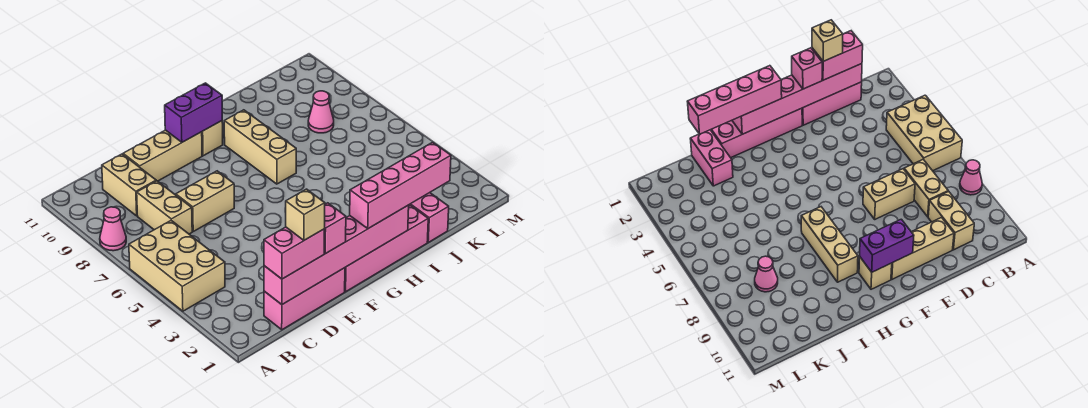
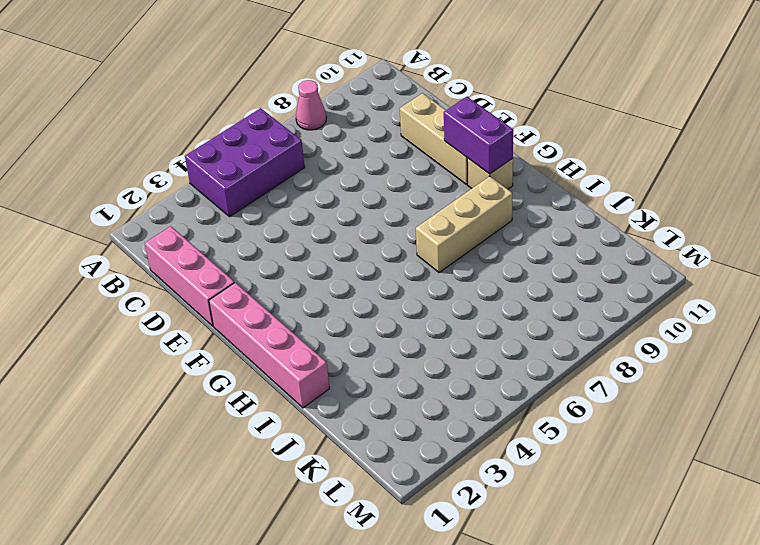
purple 2x3 brick [185,108,305,217] -> tan 2x3 brick [129,221,225,311]
none -> tan 1x2 brick [137,181,192,234]
none -> tan 1x2 brick [102,154,156,216]
none -> tan 1x2 brick [176,171,234,231]

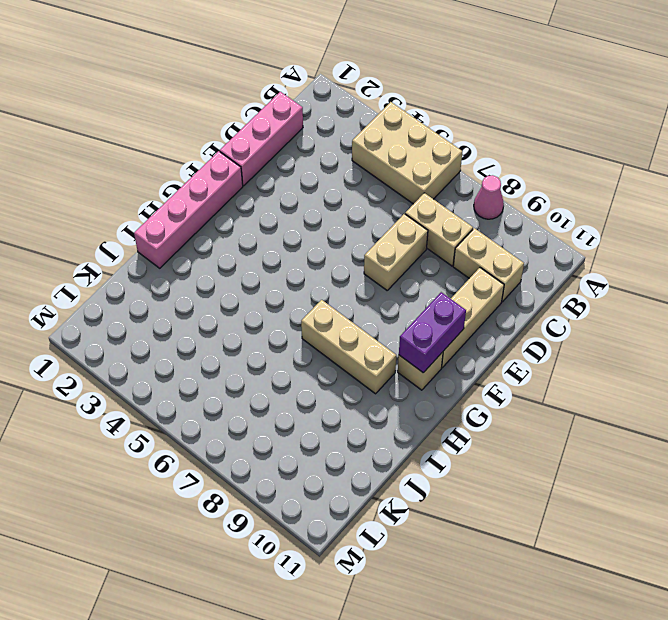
none -> pink 1x2 brick [409,193,449,242]
none -> pink 1x1 cone [308,91,334,133]
none -> pink 1x6 brick [264,205,409,305]

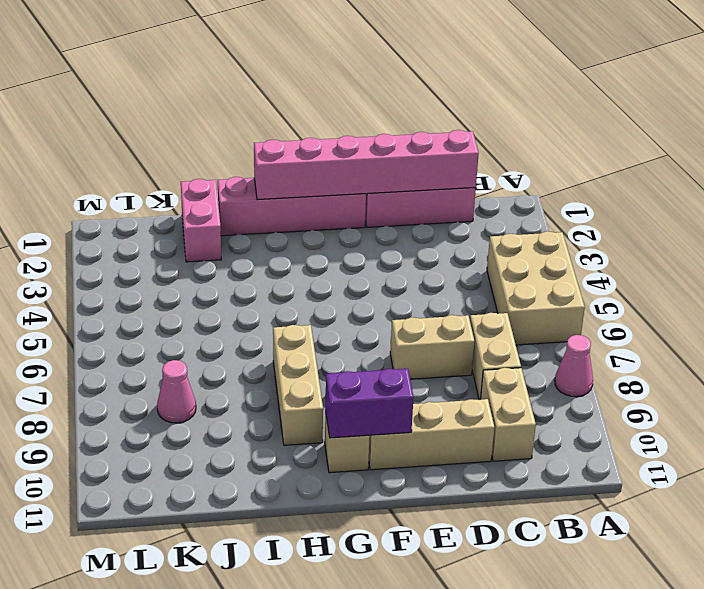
none -> pink 1x2 brick [264,227,325,279]
none -> pink 1x1 brick [324,203,346,254]
none -> pink 1x4 brick [350,142,451,229]

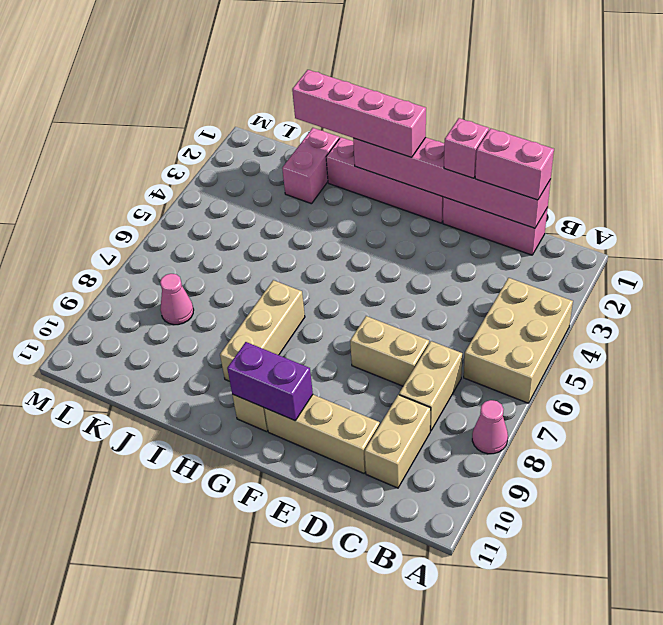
none -> tan 1x1 brick [286,189,325,240]

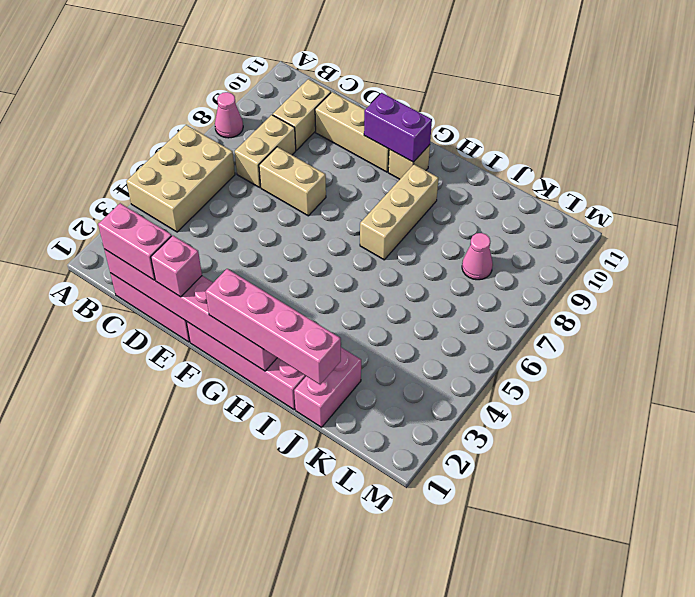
none -> tan 1x1 brick [286,189,325,240]

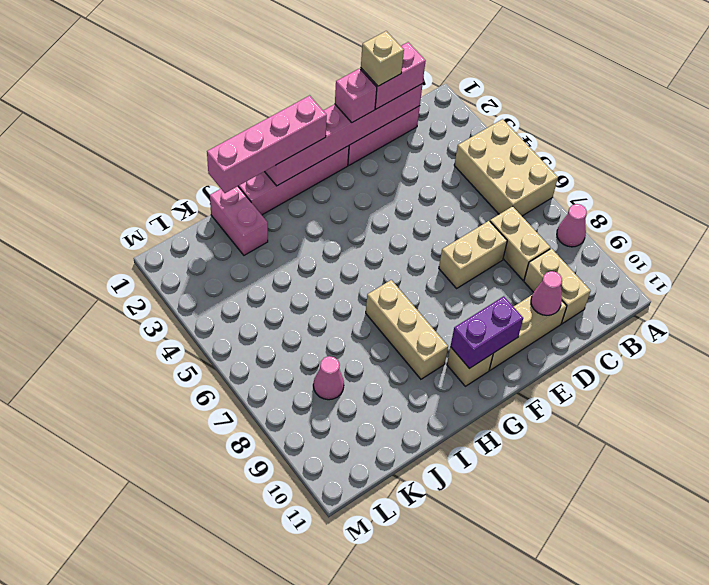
pink 1x1 cone [531,271,562,315] -> none

